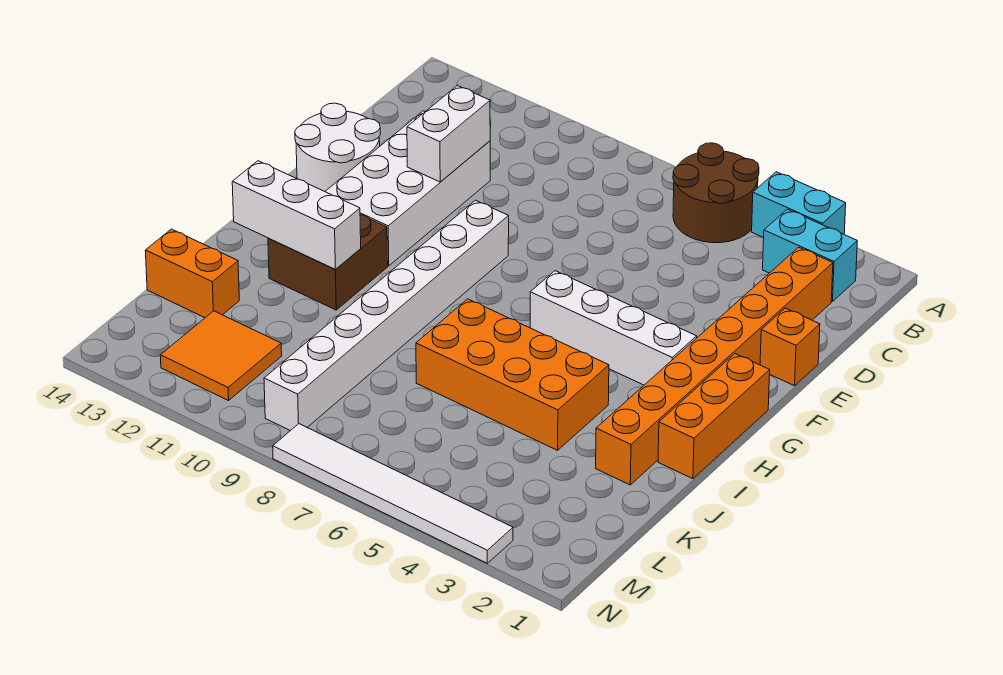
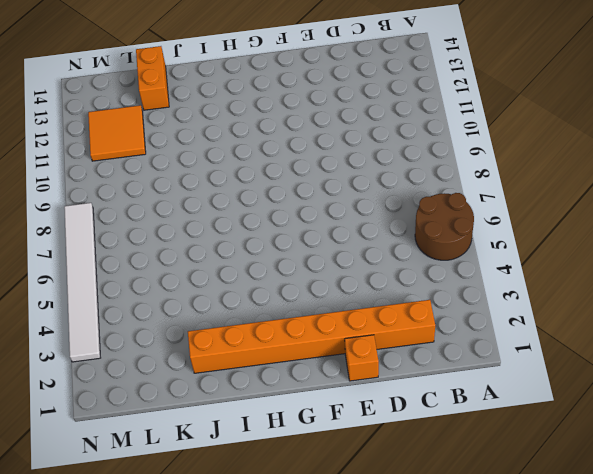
none -> cyan 1x2 brick [752,172,846,238]
none -> cyan 1x2 brick [763,209,857,302]
none -> white 2x4 brick [325,111,490,266]

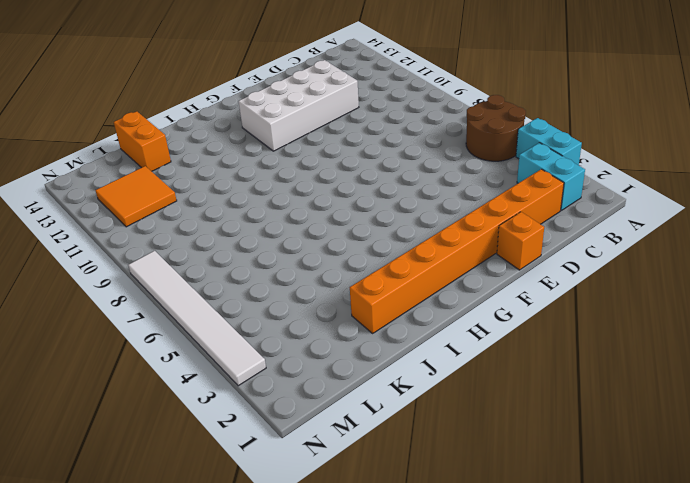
none -> white 2x2 round brick [295,103,380,192]
none -> white 1x8 brick [264,200,509,431]
none -> orange 1x3 brick [658,354,770,479]

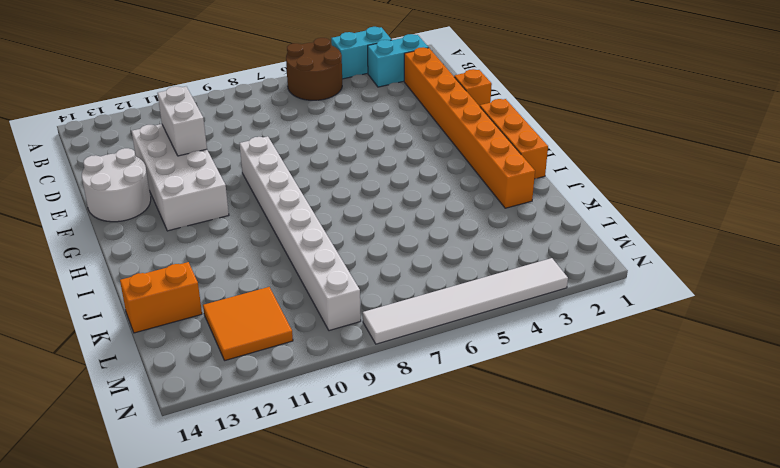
none -> white 1x4 brick [530,271,697,385]
none -> brown 2x2 brick [268,215,388,310]
none -> orange 2x4 brick [416,299,609,450]

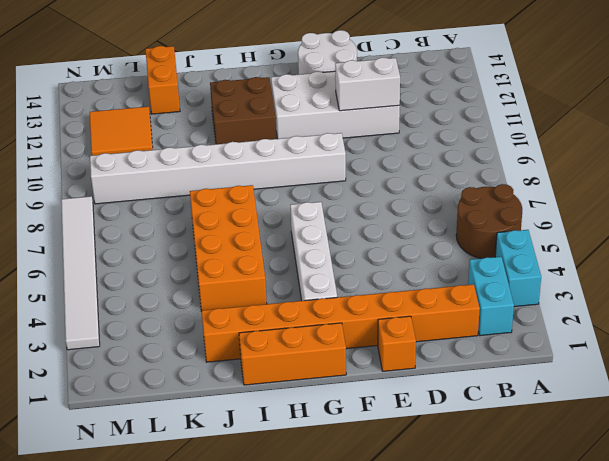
none -> white 1x3 brick [232,161,361,269]

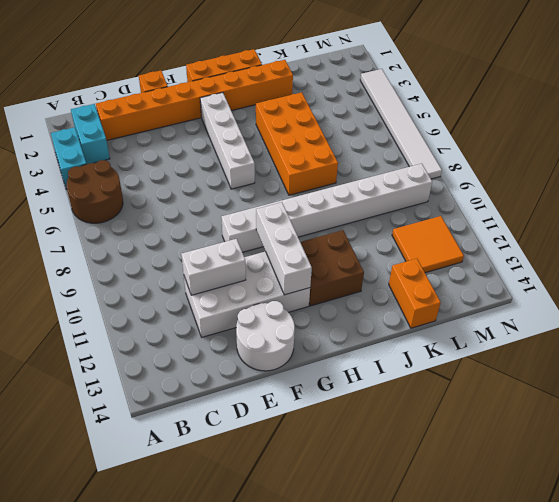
white 1x3 brick [256,202,312,295] -> white 1x3 brick moved to [232,161,361,269]

